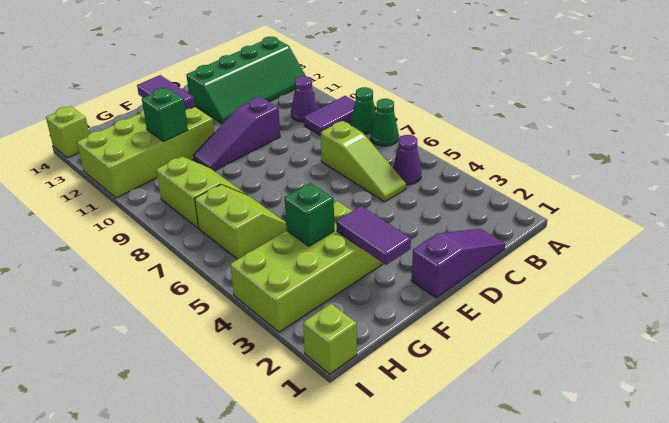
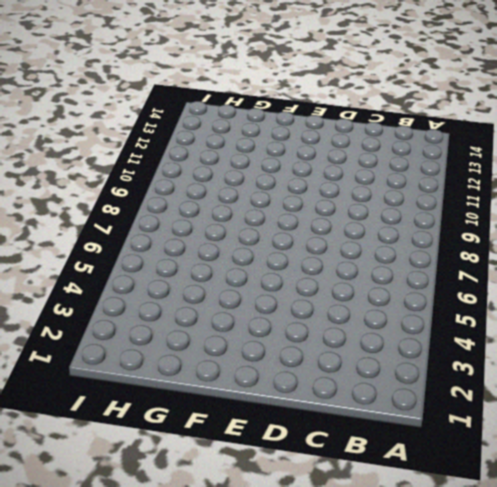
none -> green 1x1 cone [371,99,399,146]
none -> green 1x1 cone [351,87,376,134]
none -> purple 1x2 tile [304,96,355,136]

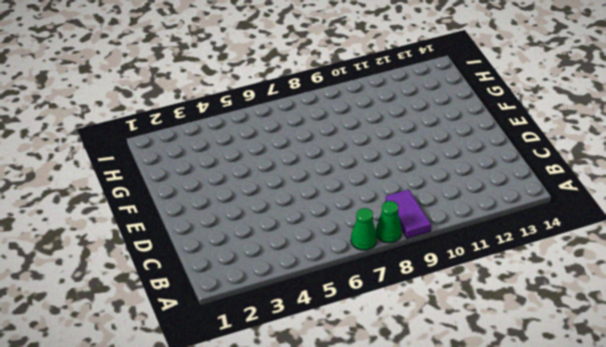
none -> green 2x4 slope [186,36,306,124]
none -> purple 1x1 cone [393,135,421,185]
none -> purple 1x1 cone [291,76,318,122]

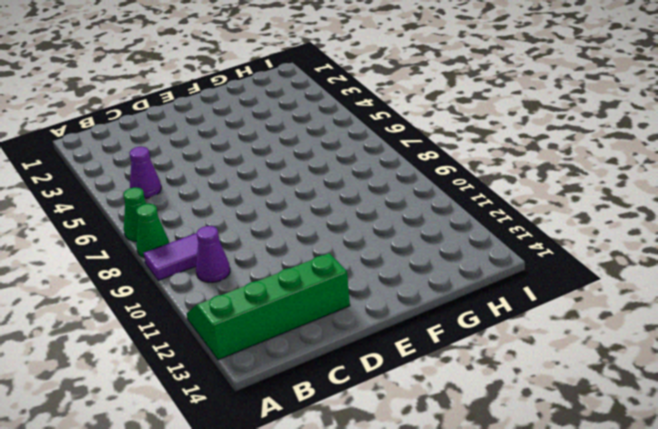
none -> purple 1x3 slope [411,229,505,298]
none -> lime 1x3 slope [321,121,406,202]
none -> purple 1x3 slope [193,97,280,171]

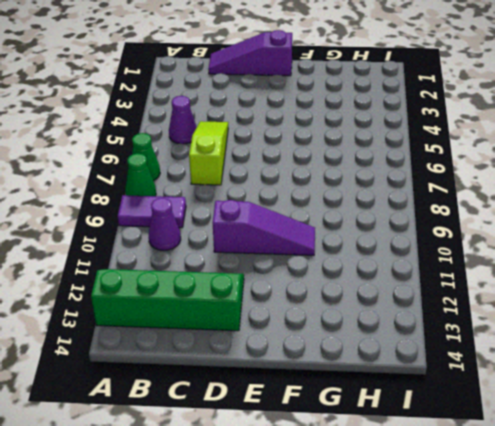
none -> lime 2x4 brick [230,201,384,332]
none -> lime 2x4 brick [77,107,214,198]
none -> lime 2x2 slope [195,185,287,259]

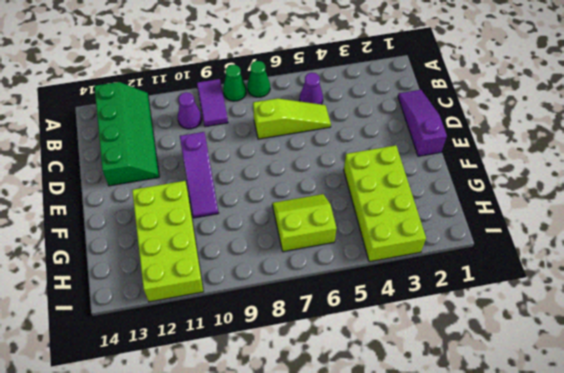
none -> lime 2x2 slope [156,156,247,228]
none -> lime 1x1 brick [303,304,357,374]
none -> lime 1x1 brick [46,106,89,158]

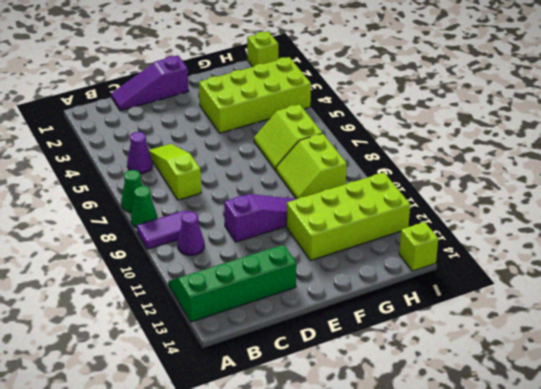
none -> purple 1x2 tile [337,206,411,265]
none -> purple 1x2 tile [137,75,195,110]
none -> green 1x1 brick [285,183,334,246]

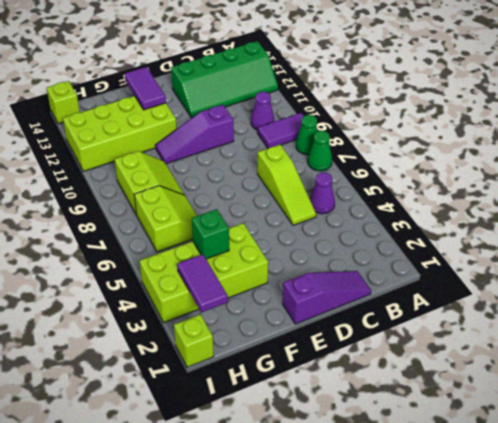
purple 1x2 tile [177,254,228,312] -> purple 1x2 tile moved to [337,206,411,265]
none -> green 1x1 brick [142,88,188,142]

